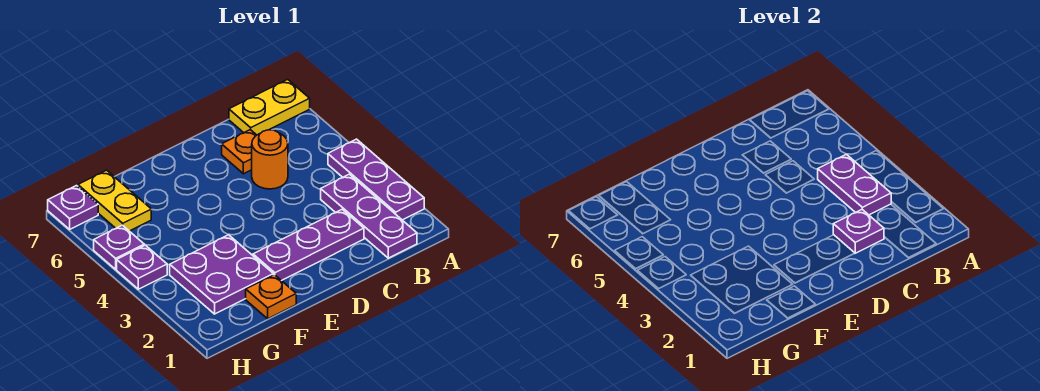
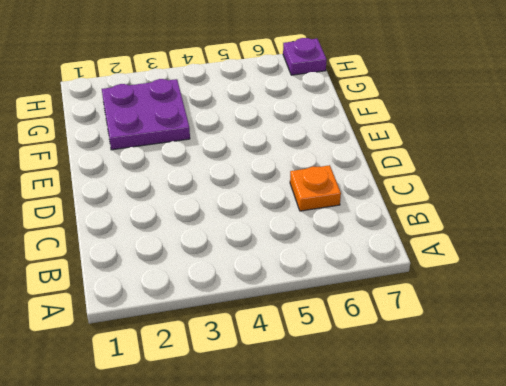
none -> purple 1x3 plate [328,139,424,220]
none -> yellow 1x2 plate [229,79,310,135]
none -> purple 1x3 plate [321,174,417,258]

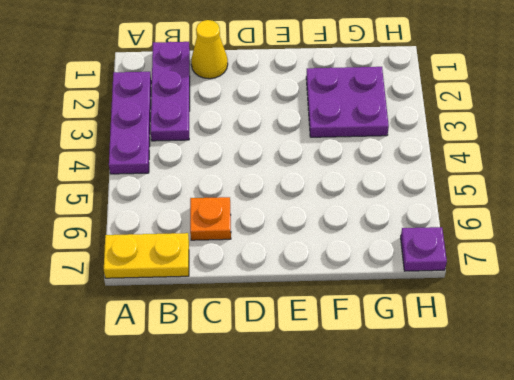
yellow 1x1 cone [191,20,228,79] -> none
none -> purple 1x3 plate [253,210,364,281]
none -> orange 1x1 round brick [252,130,288,189]
none -> orange 1x1 plate [246,275,296,319]

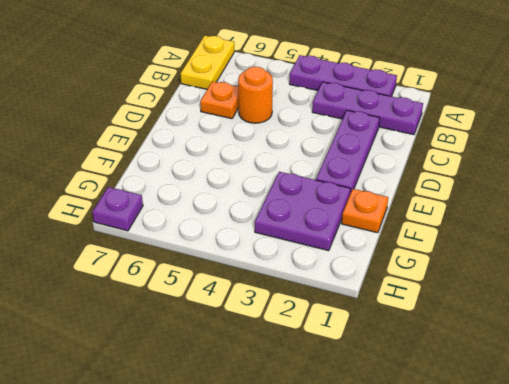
none -> yellow 1x2 plate [78,170,151,231]
none -> purple 1x1 plate [117,245,167,289]
none -> purple 1x1 plate [94,225,144,269]

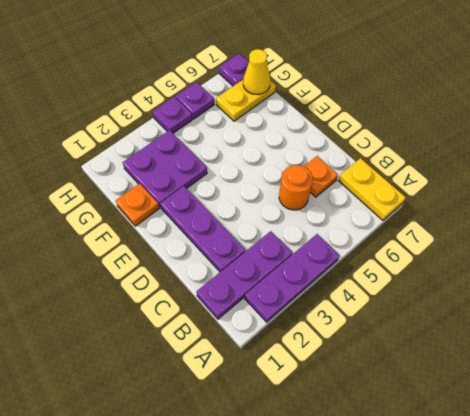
yellow 1x1 cone [243,49,270,95] -> none
none -> purple 1x2 plate [818,154,891,215]
none -> purple 1x1 plate [833,210,884,253]

